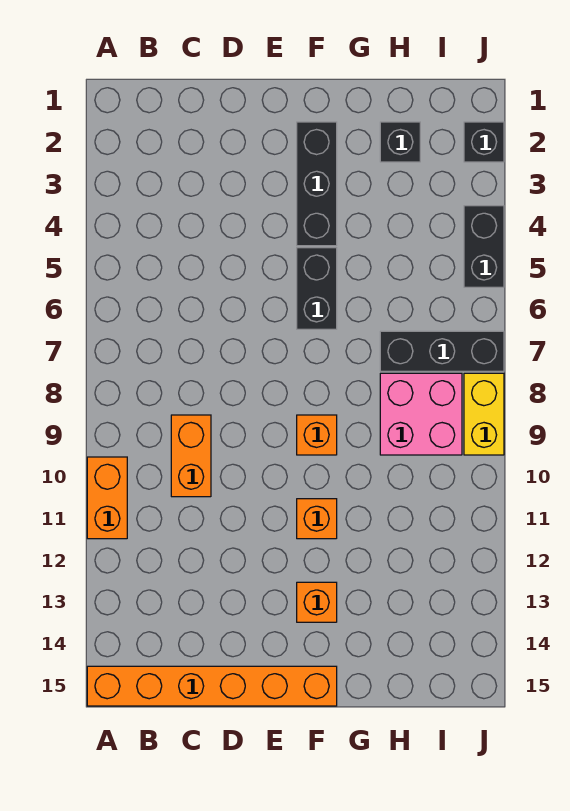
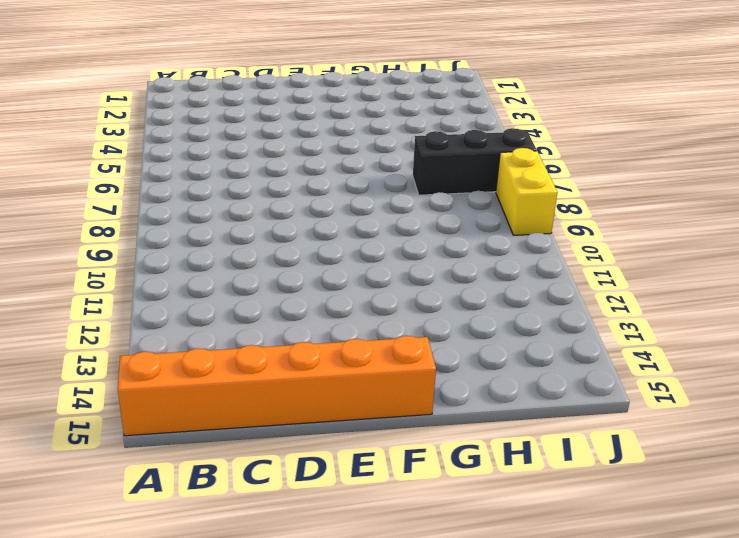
none -> orange 1x2 brick [87,457,127,539]
none -> orange 1x2 brick [171,415,211,497]
none -> black 1x3 brick [297,122,337,246]

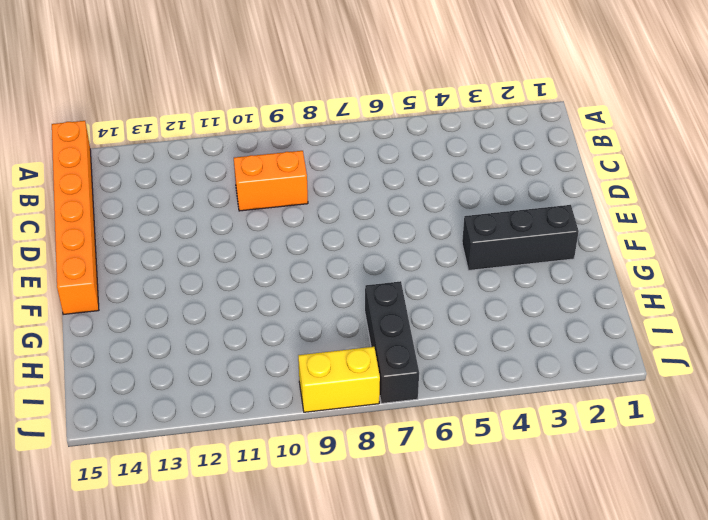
none -> orange 1x2 brick [87,457,127,539]
none -> black 1x2 brick [297,248,337,329]
none -> orange 1x1 brick [297,415,337,455]

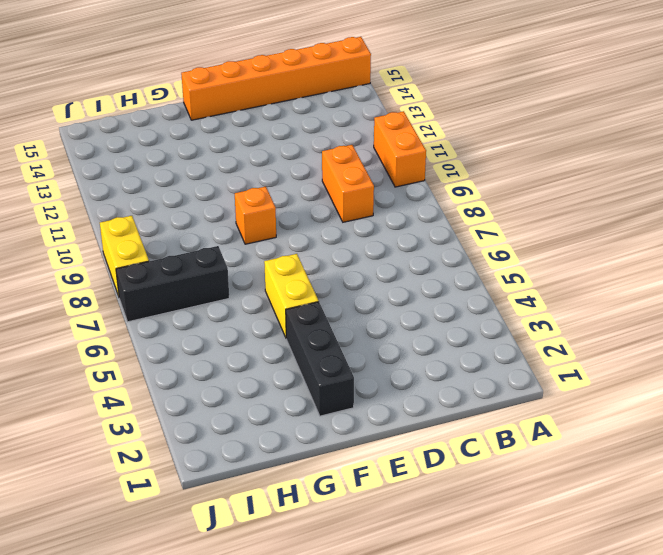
yellow 1x2 brick [264,254,319,337] -> black 1x2 brick [297,248,337,329]
none -> orange 1x1 brick [297,499,337,539]
none -> orange 1x1 brick [297,582,337,622]
none -> black 1x1 brick [380,122,420,162]

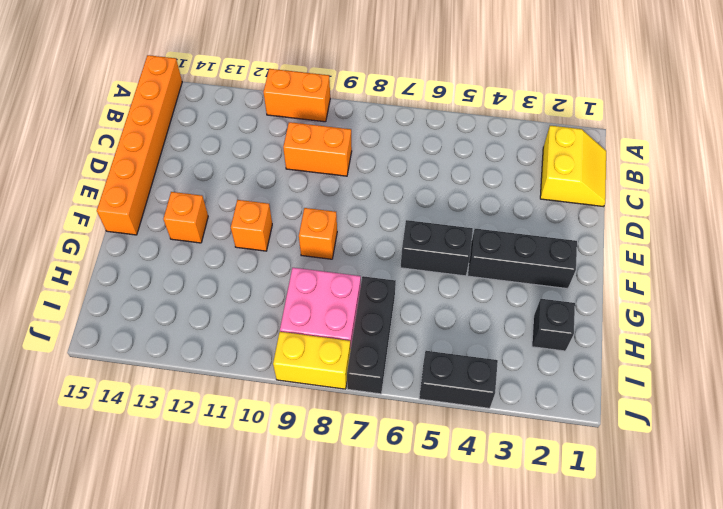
yellow 2x2 slope [540,126,606,207] -> none
none -> black 1x1 brick [464,122,504,162]

